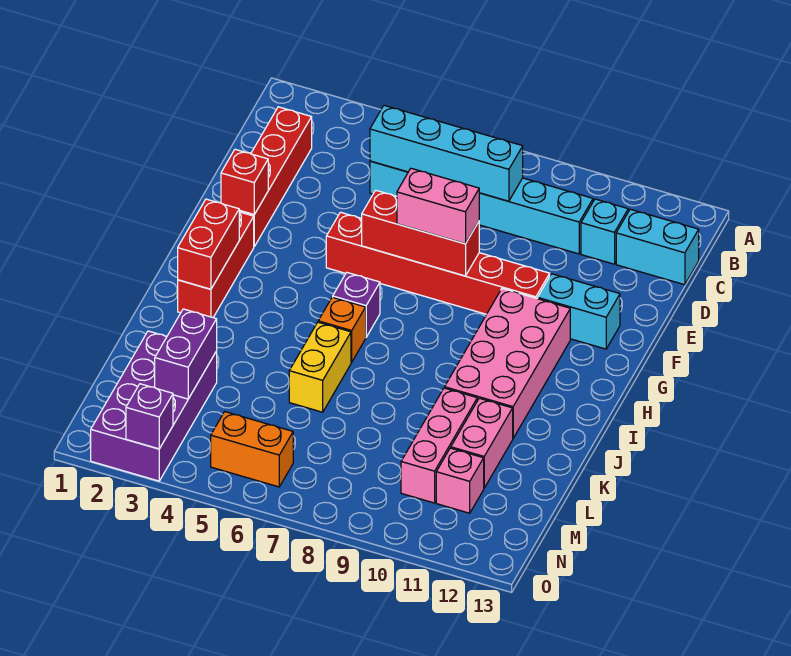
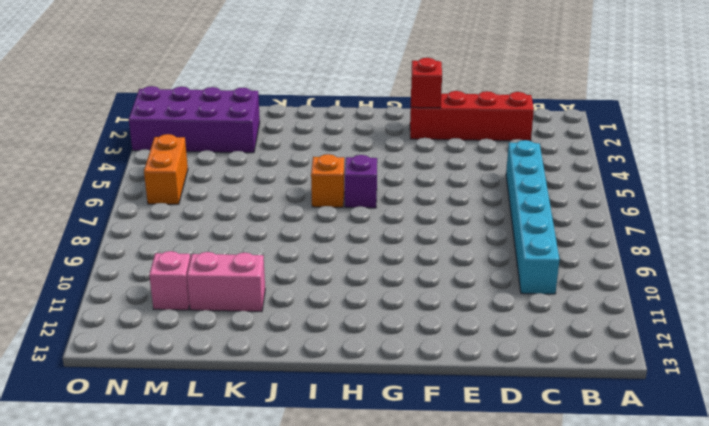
none -> cyan 1x1 brick [581,199,628,264]
none -> cyan 1x2 brick [616,209,699,285]
none -> red 1x6 brick [326,212,550,314]

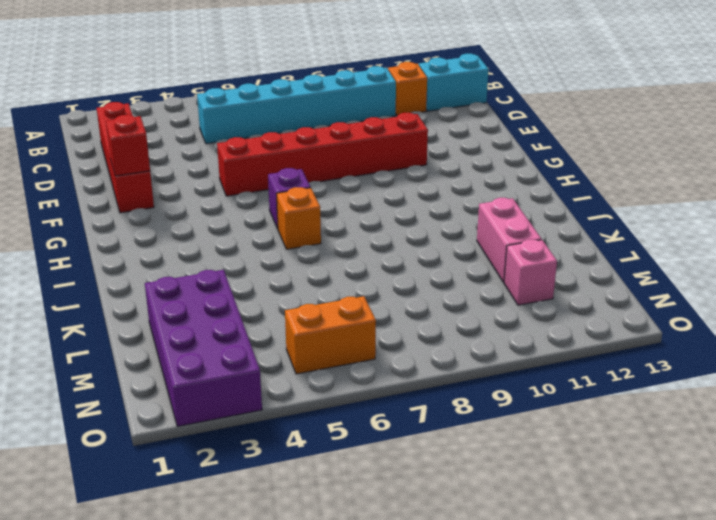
orange 1x1 brick [388,62,427,116] -> cyan 1x1 brick [581,199,628,264]
none -> cyan 1x2 brick [538,274,620,349]
none -> red 1x3 brick [178,212,254,317]
none -> pink 2x4 brick [445,289,570,438]

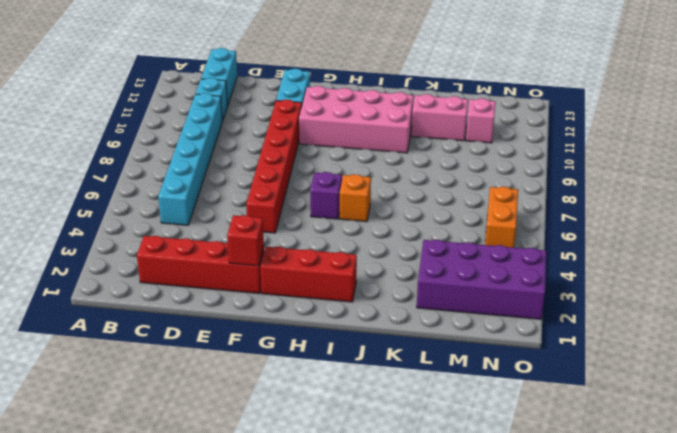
none -> yellow 1x2 brick [289,322,351,412]
none -> pink 1x3 brick [401,388,477,503]
none -> cyan 1x4 brick [370,105,523,201]

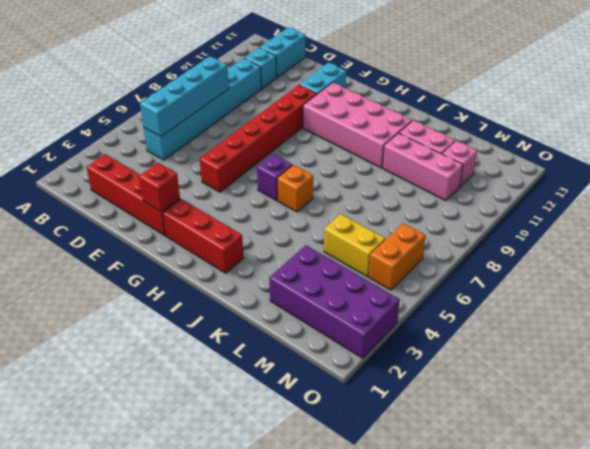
yellow 1x2 brick [324,214,385,277] -> yellow 1x2 brick moved to [289,322,351,412]
none -> red 1x3 brick [362,190,479,276]
none -> red 1x2 brick [178,199,240,289]
none -> purple 1x2 brick [155,309,217,399]

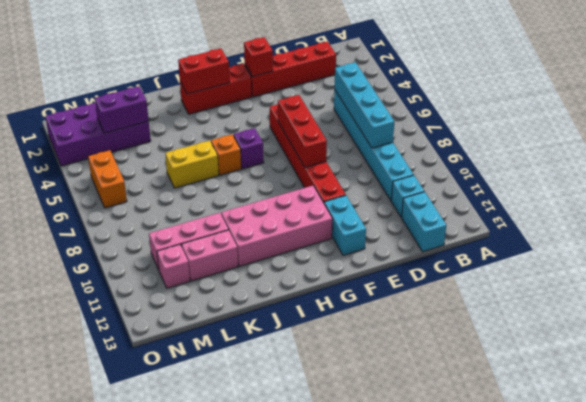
none -> purple 1x1 brick [126,384,173,449]
none -> pink 1x2 brick [397,168,479,244]

